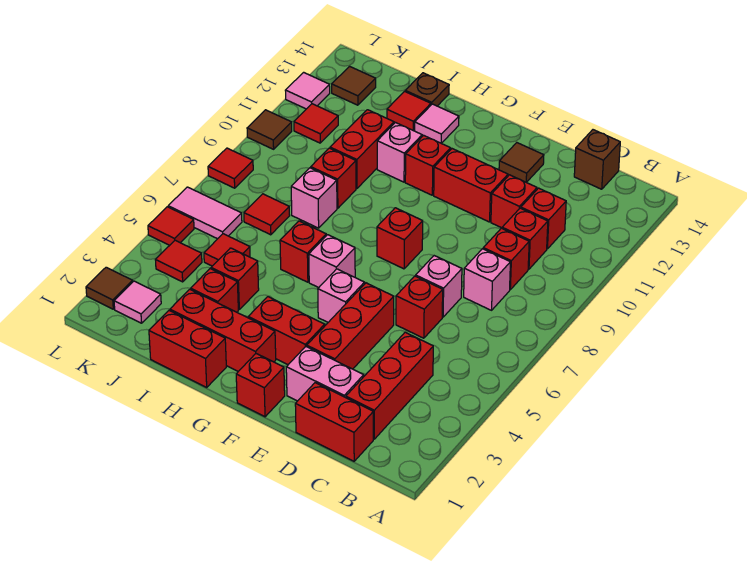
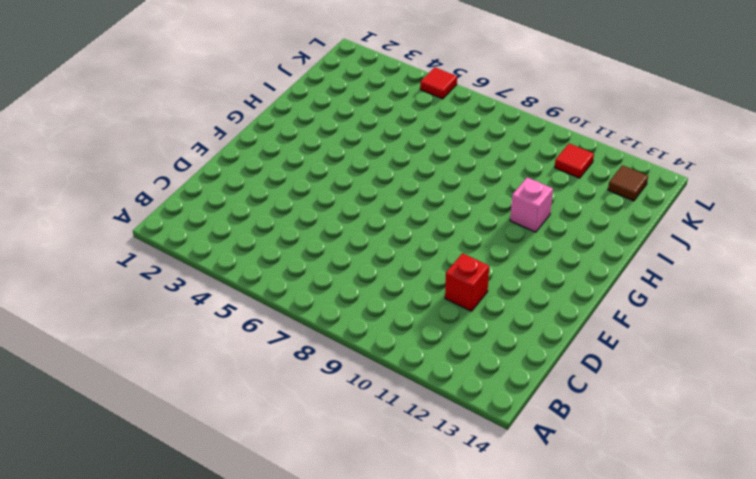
none -> red 1x2 brick [295,383,373,461]
none -> red 1x3 brick [346,332,433,439]
none -> pink 1x1 brick [464,249,510,310]
none -> red 1x1 brick [483,228,529,290]

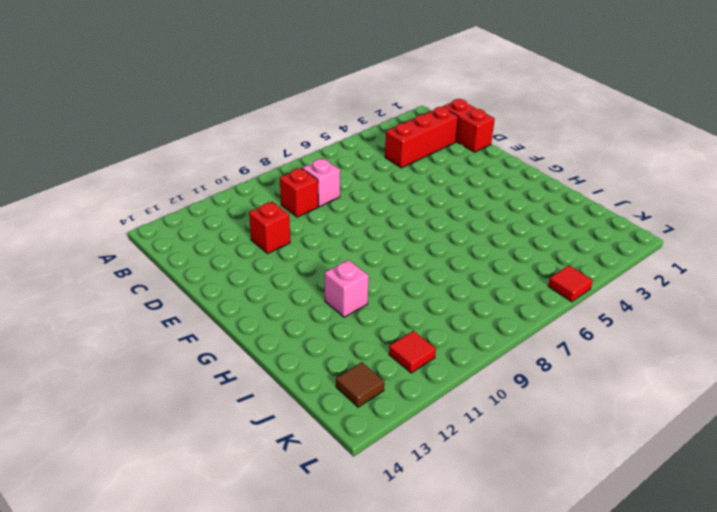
none -> red 1x1 brick [502,208,548,269]
none -> red 1x1 brick [521,188,566,249]
none -> brown 1x1 brick [574,130,620,189]
none -> pink 1x2 brick [286,346,364,401]

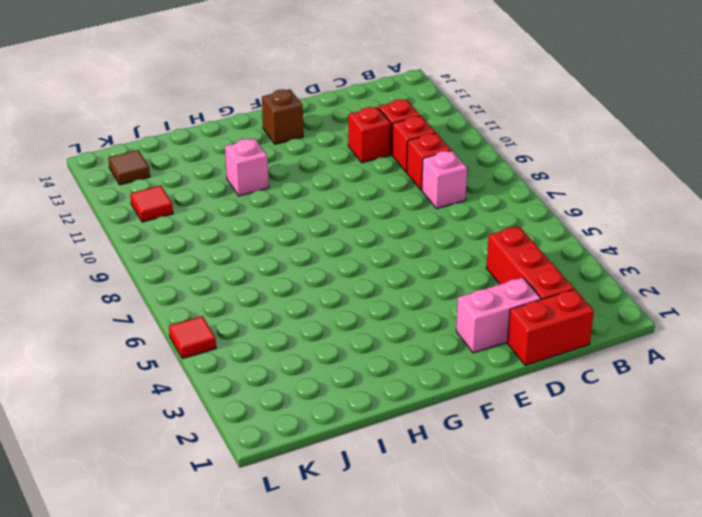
brown 1x1 brick [262,89,303,144] -> brown 1x1 brick moved to [574,130,620,189]
none -> red 1x1 brick [396,276,443,338]
none -> pink 1x1 brick [416,256,462,317]
none -> red 1x3 brick [307,283,394,369]
none -> red 1x2 brick [434,149,508,222]

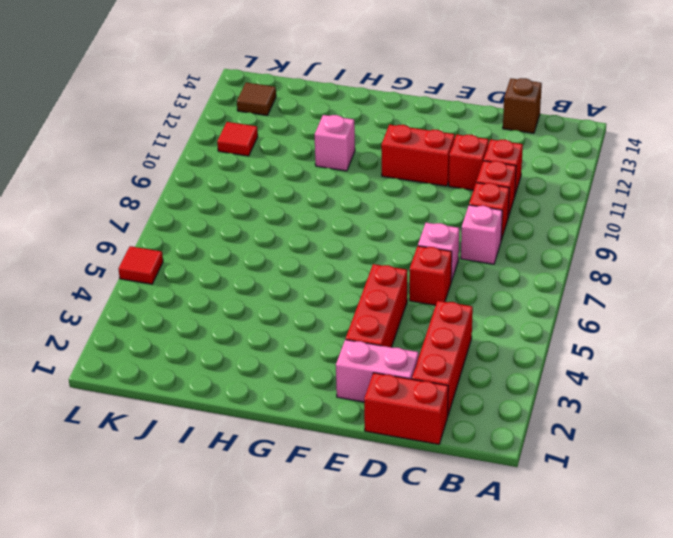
none -> brown 1x1 tile [499,143,544,182]
none -> red 1x1 brick [236,354,285,417]
none -> red 1x2 brick [248,297,325,365]
none -> pink 1x1 brick [318,269,364,322]

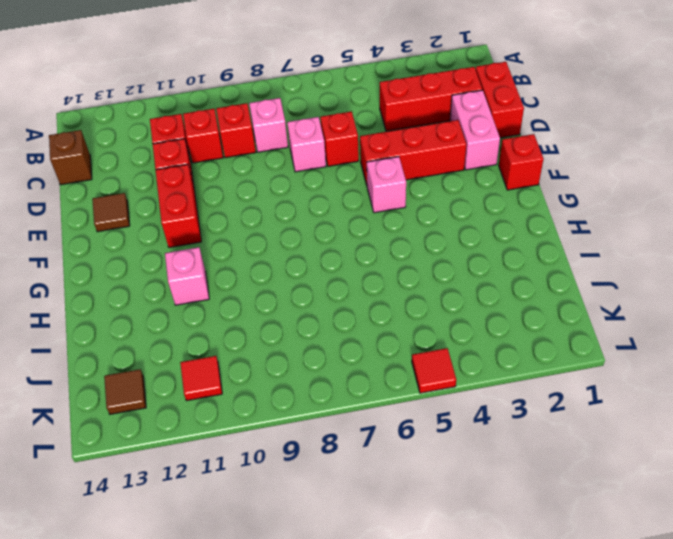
none -> red 1x2 brick [248,297,325,365]
none -> red 1x1 brick [377,208,423,269]
none -> red 1x3 brick [170,289,276,371]
none -> pink 1x1 brick [309,235,355,288]

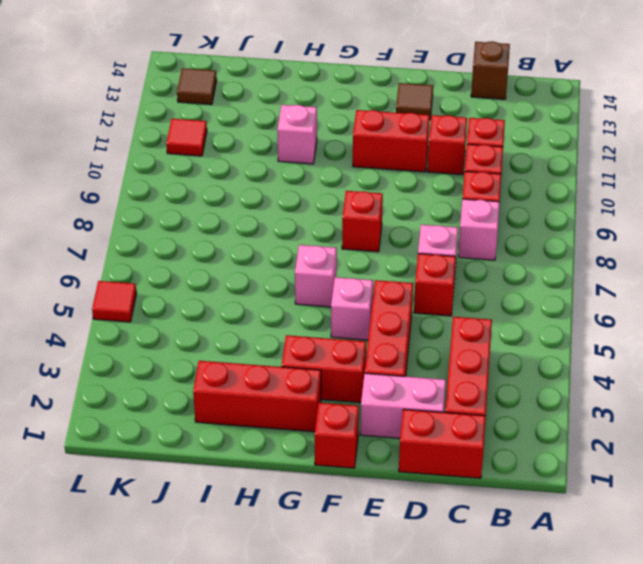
none -> red 1x1 brick [405,135,451,195]
none -> red 1x2 brick [149,311,226,387]
none -> red 1x1 brick [280,221,326,282]
none -> pink 1x1 tile [415,104,459,143]

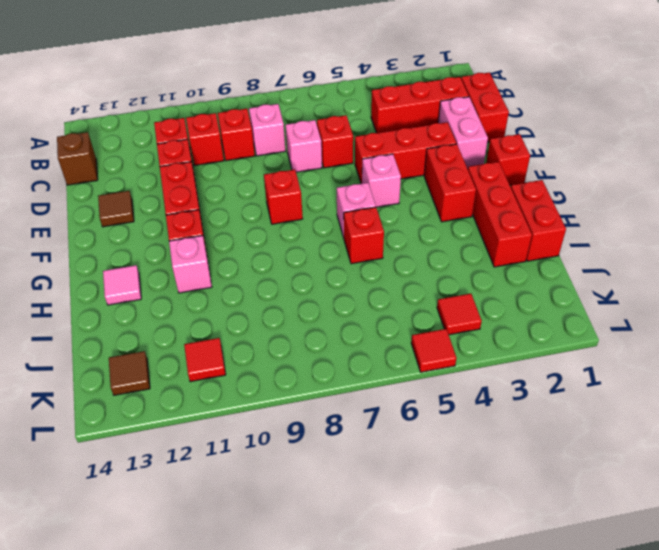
none -> red 1x1 brick [191,269,238,312]
none -> red 1x1 brick [211,248,259,309]
none -> pink 1x1 brick [291,168,337,228]
none -> red 1x1 brick [311,148,356,208]

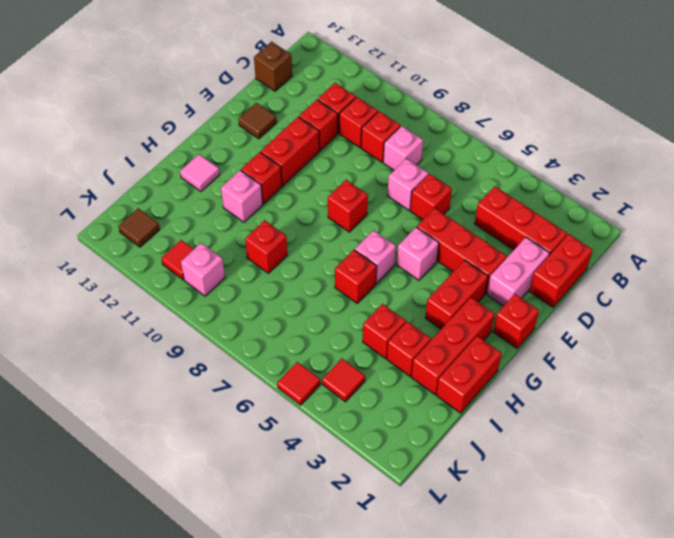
pink 1x1 brick [181,243,225,296] -> pink 1x1 brick moved to [291,168,337,228]
none -> red 1x2 brick [330,110,394,189]
none -> red 1x1 tile [387,91,431,131]
none -> brown 1x1 plate [405,73,449,106]
none -> red 1x1 tile [204,234,250,266]

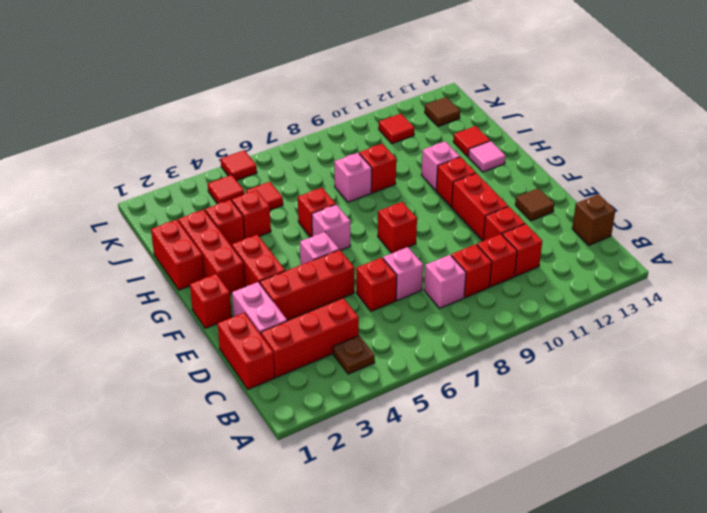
brown 1x1 plate [333,336,375,374] -> brown 1x1 plate moved to [405,73,449,106]
none -> red 1x2 brick [330,110,394,189]
none -> red 1x1 tile [244,194,290,235]
none -> pink 1x1 tile [114,281,161,323]
none -> pink 1x2 tile [168,187,242,239]

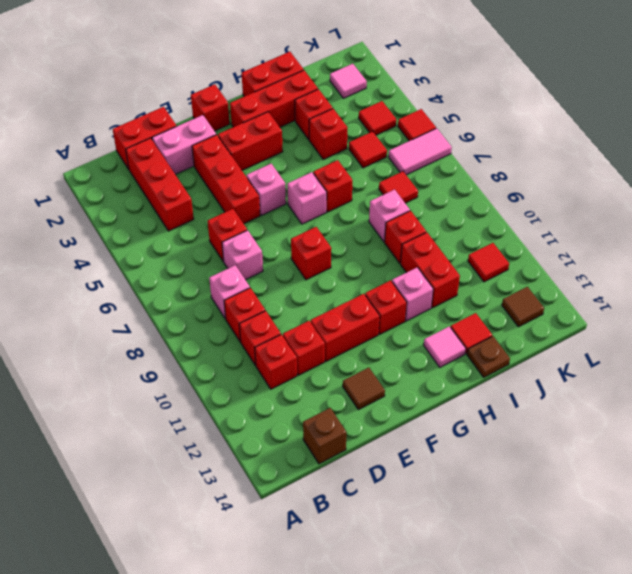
none -> brown 1x1 tile [86,267,133,309]
none -> red 1x1 tile [208,148,253,188]
none -> brown 1x1 tile [247,110,292,149]
none -> pink 1x1 tile [285,72,330,109]

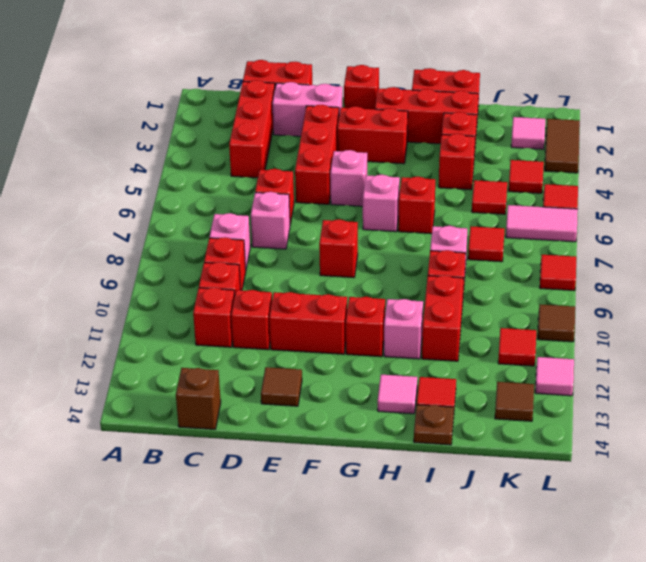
brown 1x2 tile [545,119,580,173] -> brown 1x1 tile [86,267,133,309]

